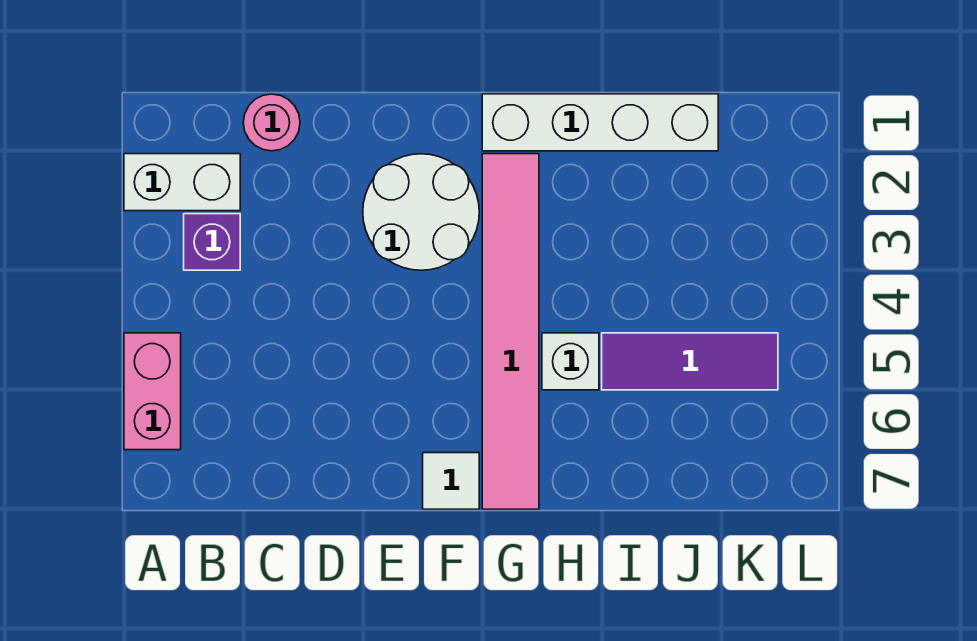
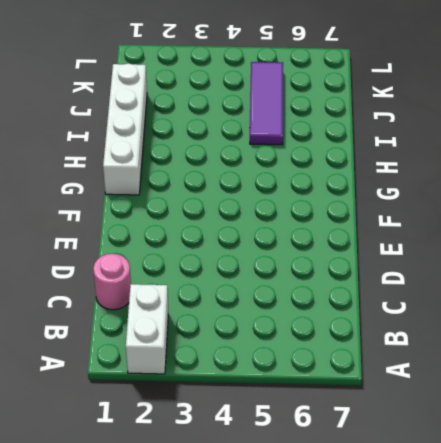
none -> pink 1x2 brick [124,333,181,450]
none -> purple 1x1 brick [184,214,240,270]

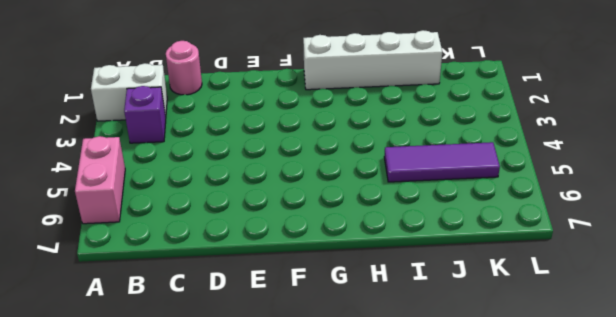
none -> white 2x2 round brick [363,154,479,270]
none -> white 1x1 tile [423,453,479,509]

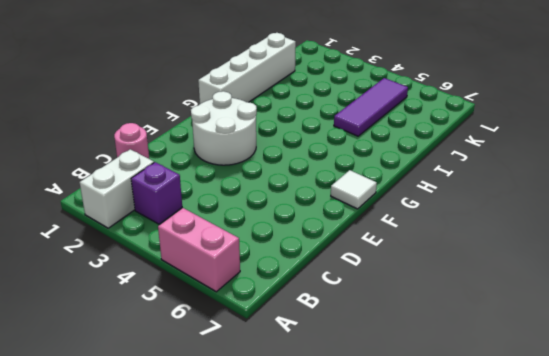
none -> pink 1x6 tile [482,154,539,509]
none -> white 1x1 brick [542,333,599,390]

